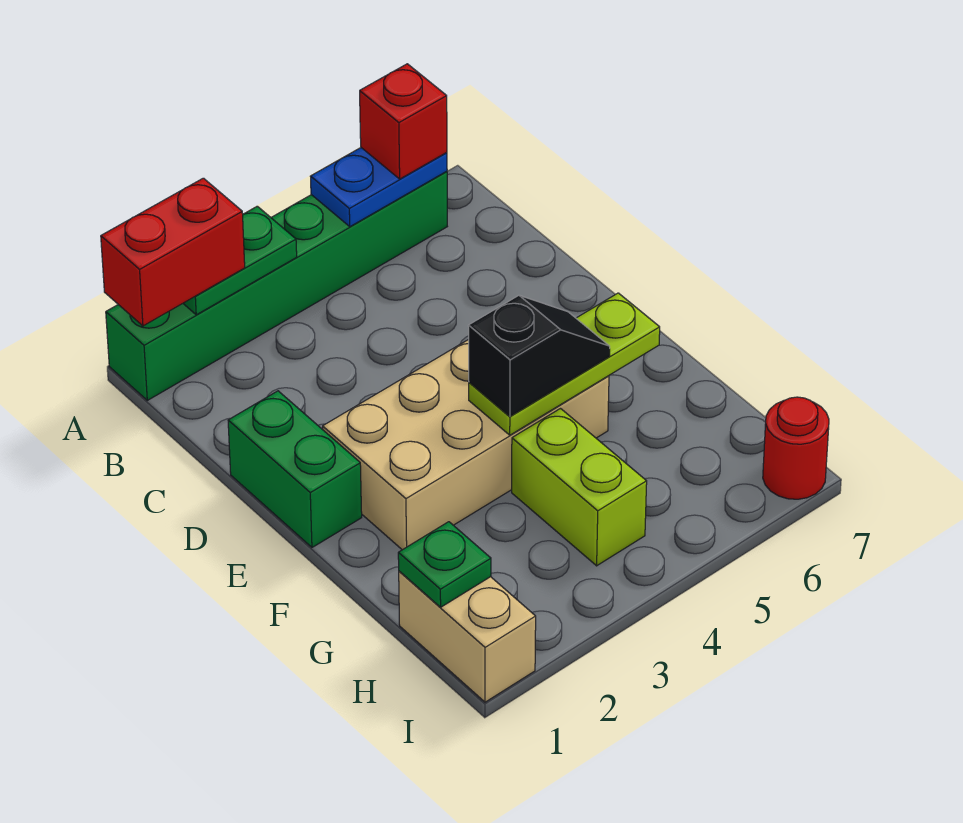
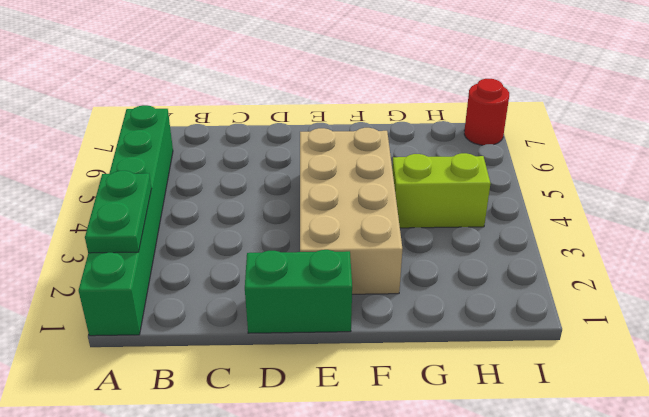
none -> tan 1x2 brick [399,571,536,702]
none -> blue 1x2 plate [310,148,447,227]
none -> lime 1x3 plate [469,293,660,435]

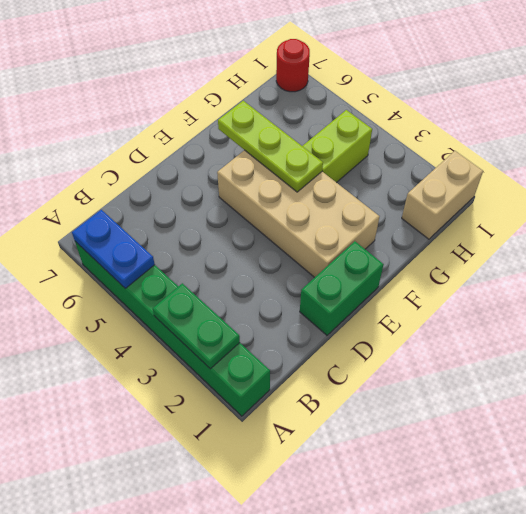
none -> green 1x1 plate [398,522,491,607]
none -> red 1x2 brick [101,178,245,326]
none -> red 1x1 brick [360,64,447,179]

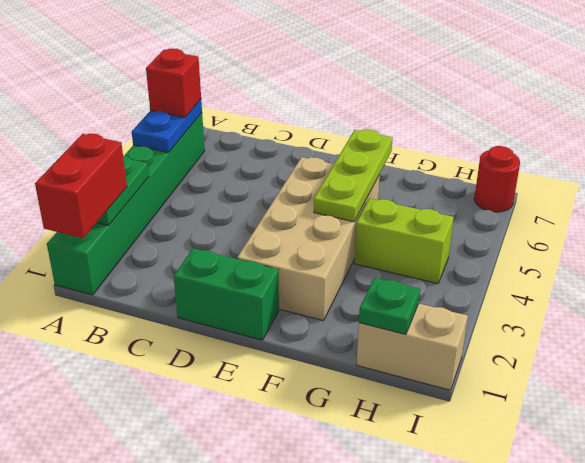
none -> black 1x2 slope [468,295,610,416]

